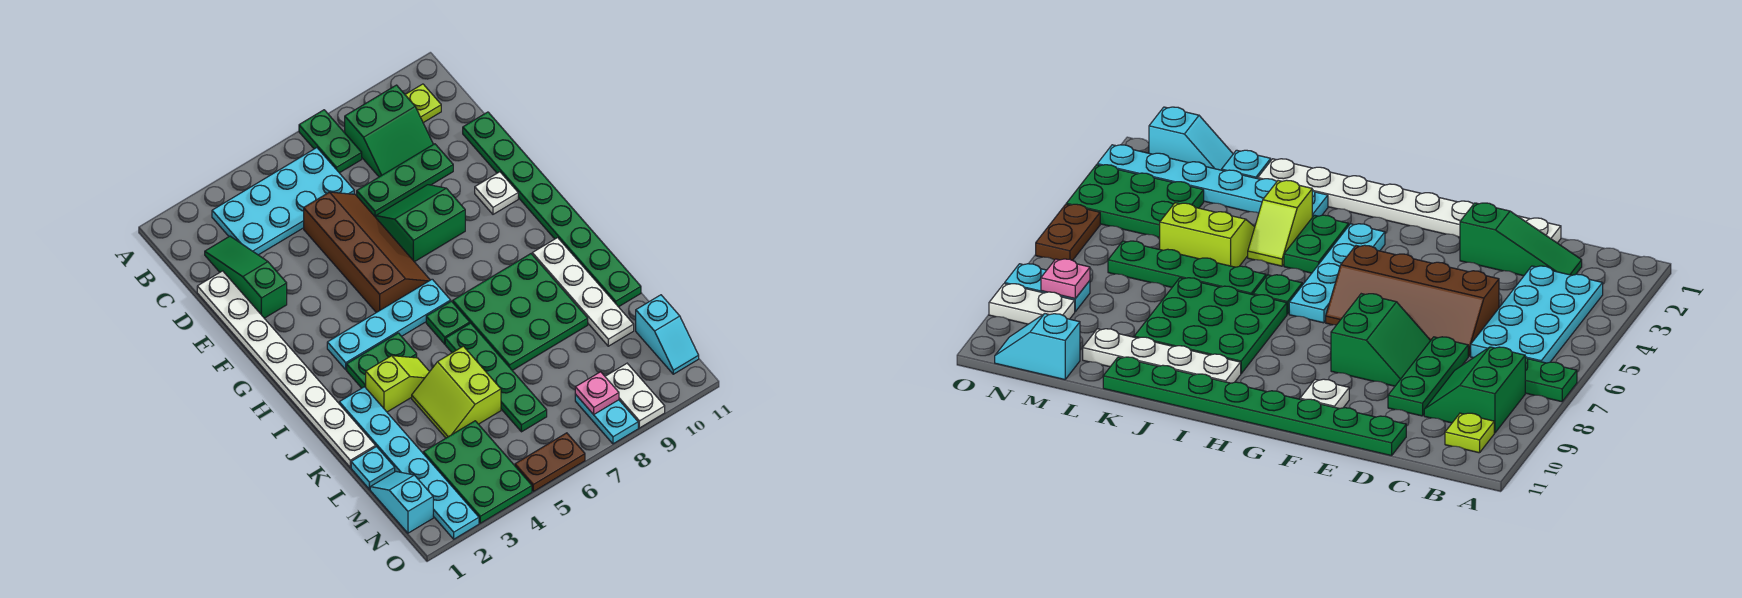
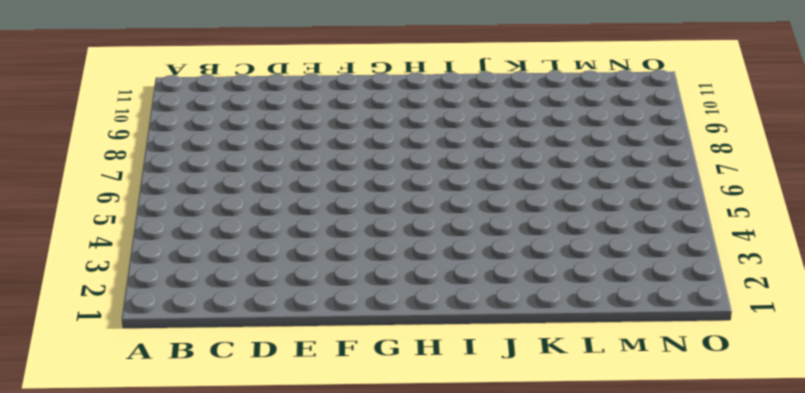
none -> green 1x2 plate [299,110,362,173]
none -> cyan 2x4 plate [212,148,354,255]
none -> green 2x2 slope [345,85,433,177]

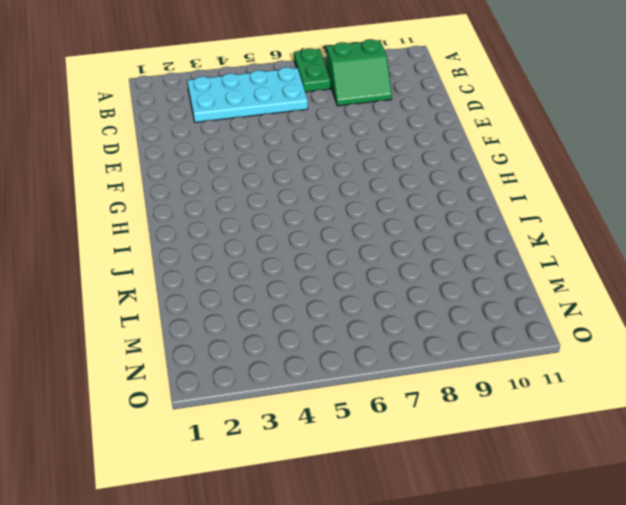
none -> lime 1x1 plate [405,84,441,123]
none -> green 1x3 slope [205,236,287,318]
none -> white 1x8 plate [197,271,376,467]

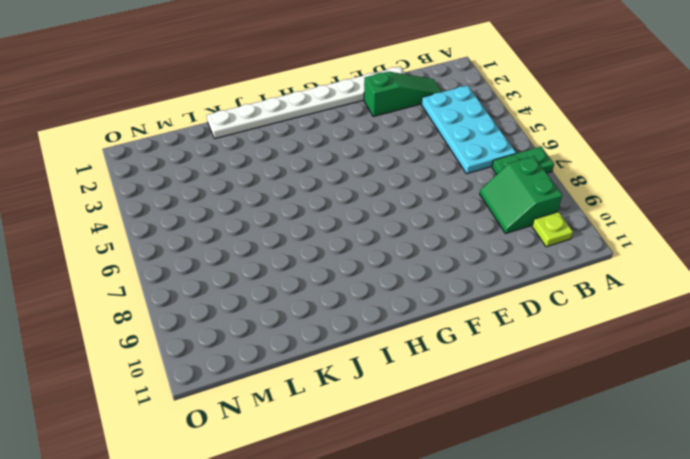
none -> brown 2x4 slope [304,192,430,313]
none -> green 1x3 plate [357,144,453,217]
none -> green 1x8 plate [463,112,641,307]

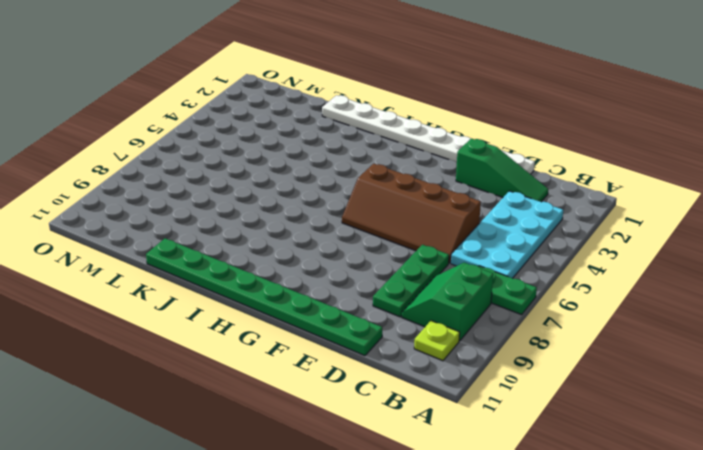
none -> green 2x2 slope [376,185,465,262]
none -> white 1x1 plate [475,172,518,214]
none -> cyan 1x4 plate [327,279,451,370]

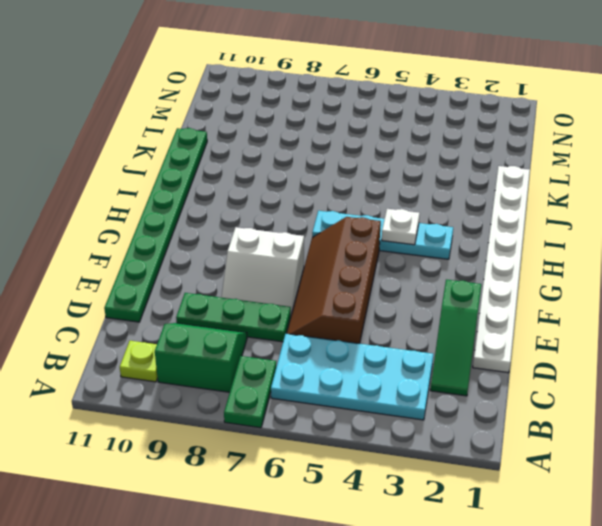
white 2x2 slope [221,227,304,314] -> green 2x2 slope [376,185,465,262]
white 1x1 plate [382,209,420,245] -> white 1x1 plate moved to [475,172,518,214]
none -> green 1x2 plate [347,333,417,388]
none -> green 1x1 plate [426,301,470,344]
none -> green 3x3 plate [453,254,588,370]

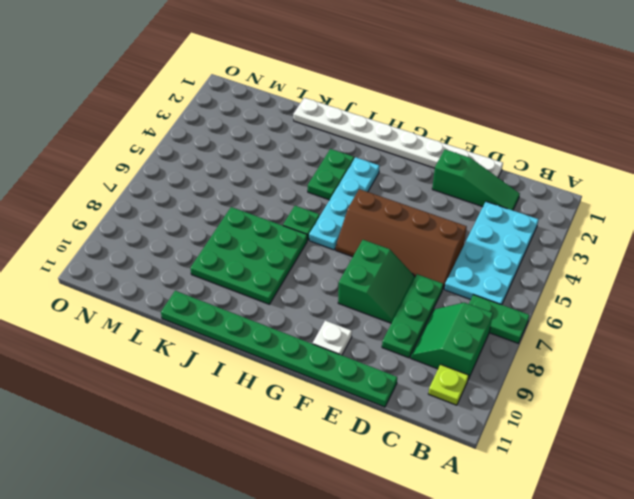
none -> white 1x4 plate [532,238,634,346]
none -> cyan 1x6 plate [339,387,479,539]
none -> lime 1x2 slope [366,356,430,412]

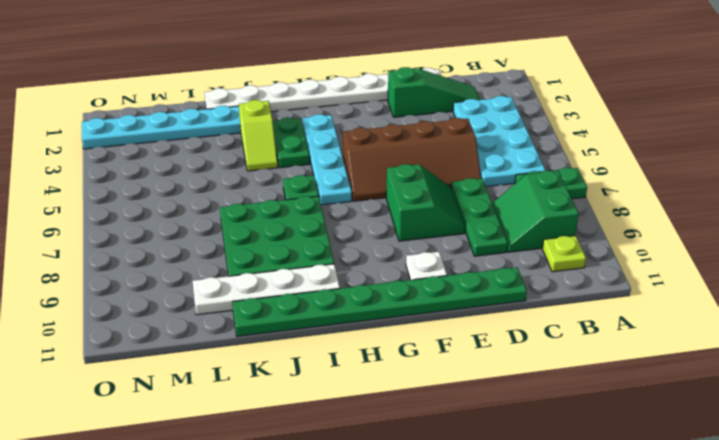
none -> green 1x4 plate [445,323,547,432]
none -> lime 2x2 slope [412,346,501,438]
none -> cyan 1x1 plate [351,447,395,489]

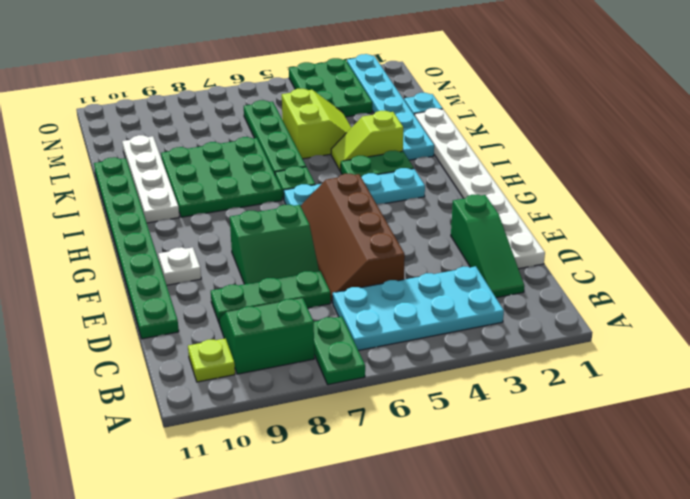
none -> cyan 1x2 slope [370,472,433,533]
none -> cyan 1x2 slope [636,295,699,374]
none -> cyan 1x2 plate [575,394,638,444]

